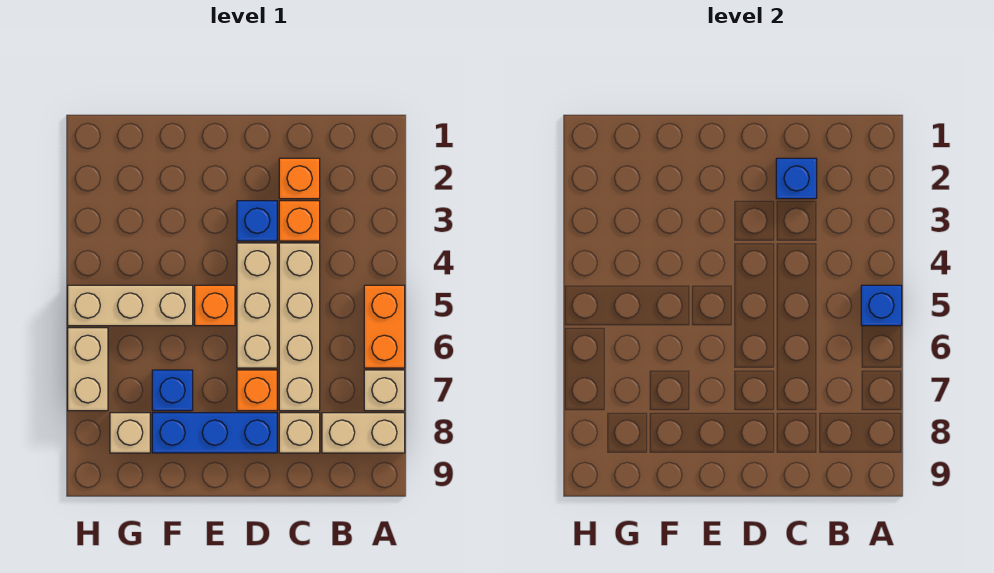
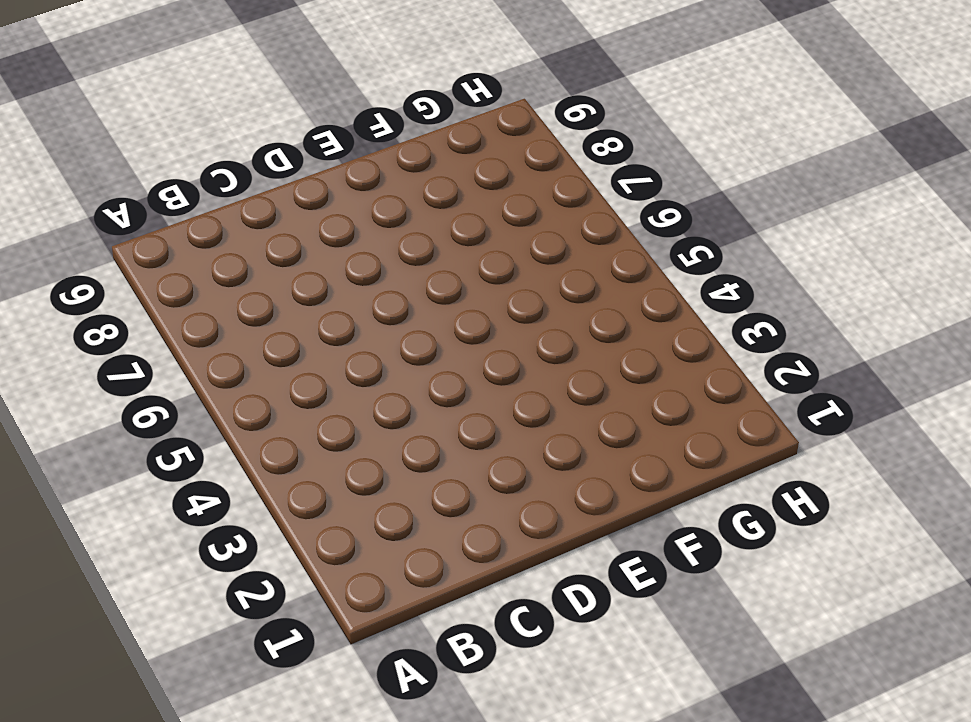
none -> orange 1x2 brick [364,285,405,368]
none -> tan 1x1 brick [364,370,405,411]
none -> tan 1x2 brick [322,413,405,453]

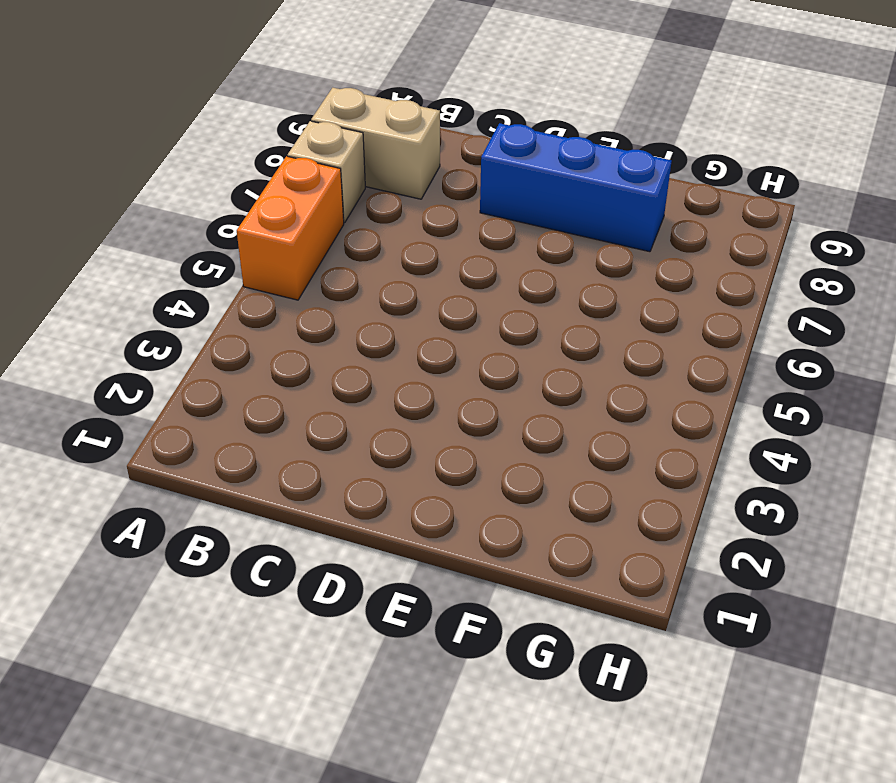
none -> orange 1x1 brick [279,158,320,199]
none -> orange 1x1 brick [279,201,320,241]
none -> tan 1x4 brick [279,243,320,411]

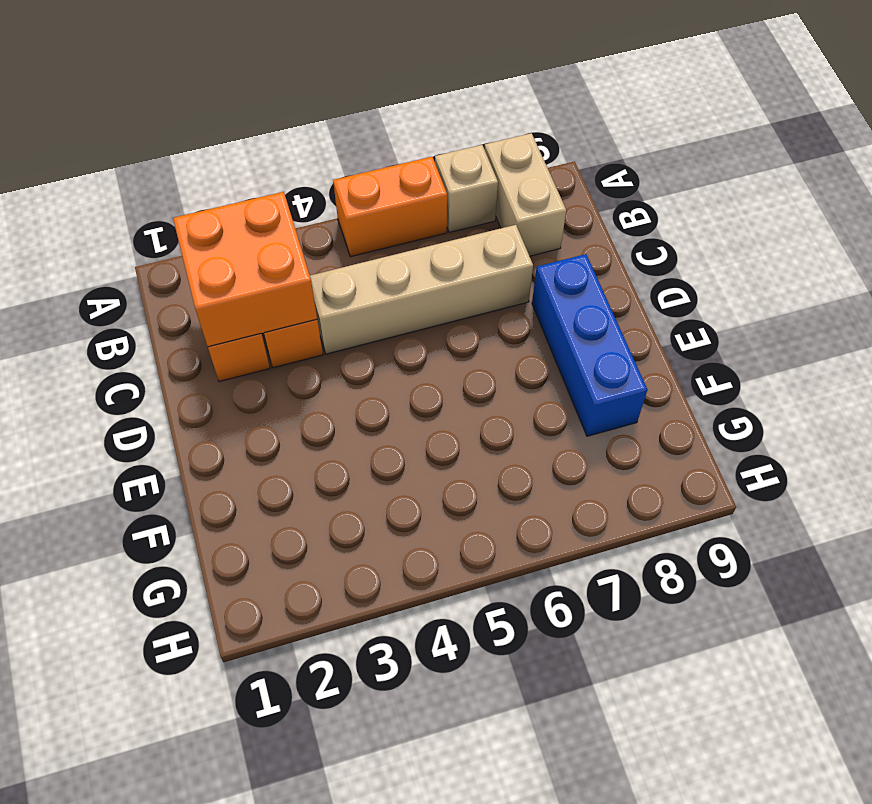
orange 2x2 brick [173,192,317,347] -> blue 1x1 brick [776,158,817,199]
none -> tan 1x1 brick [279,413,320,453]
none -> blue 1x1 brick [237,201,277,241]
none -> tan 1x3 brick [237,243,277,368]

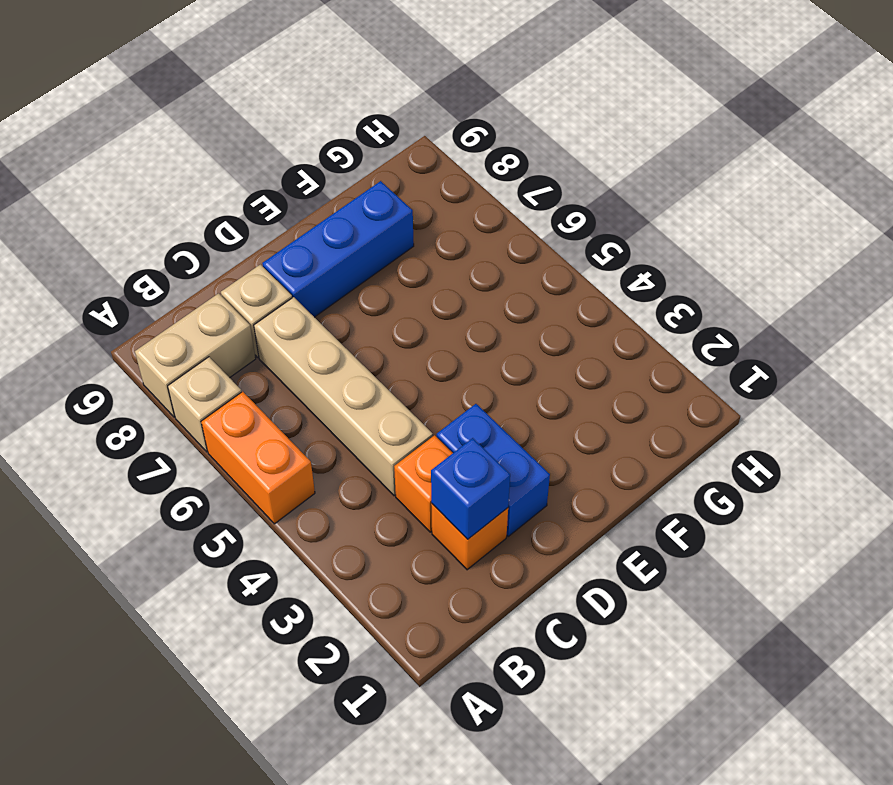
blue 1x2 brick [437,404,550,536] -> blue 1x1 brick [237,201,277,241]
none -> tan 1x3 brick [237,243,277,368]
none -> orange 1x1 brick [237,370,277,411]
none -> orange 1x1 brick [195,285,235,326]

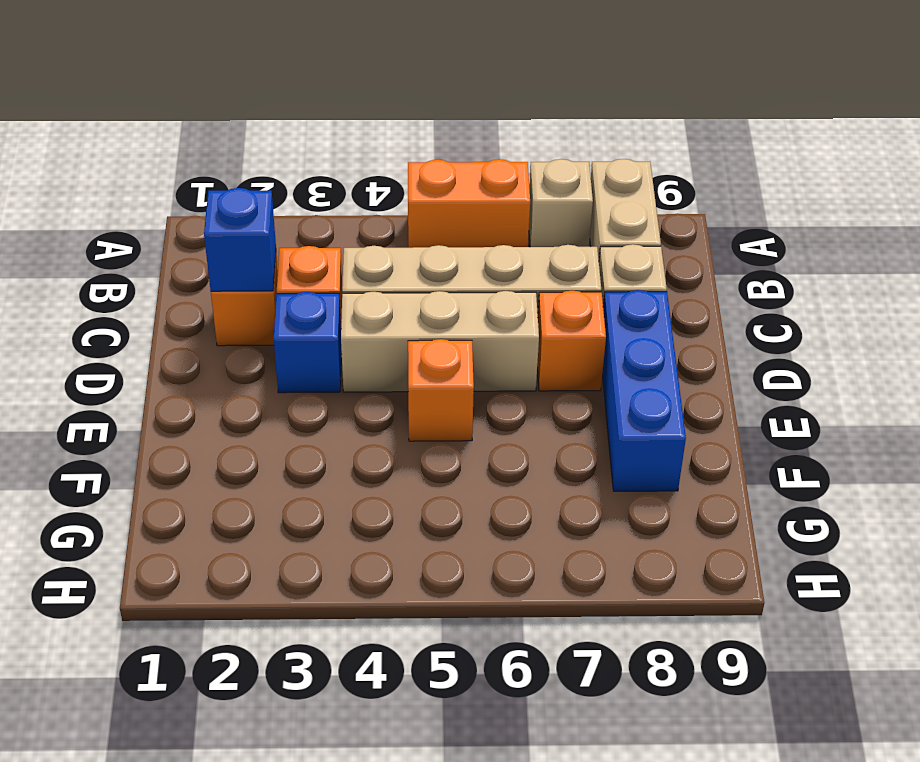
none -> tan 1x3 brick [68,285,193,326]
none -> blue 1x1 brick [152,370,193,411]
none -> tan 1x1 brick [110,413,150,453]

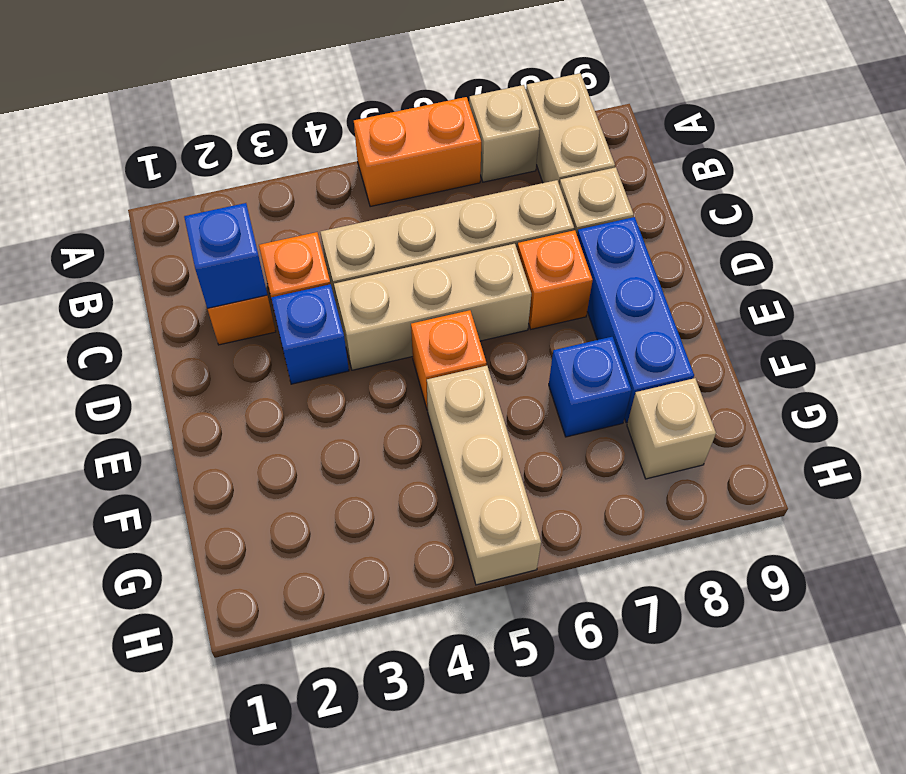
none -> tan 1x2 brick [68,328,108,411]
none -> blue 1x1 brick [861,285,902,326]

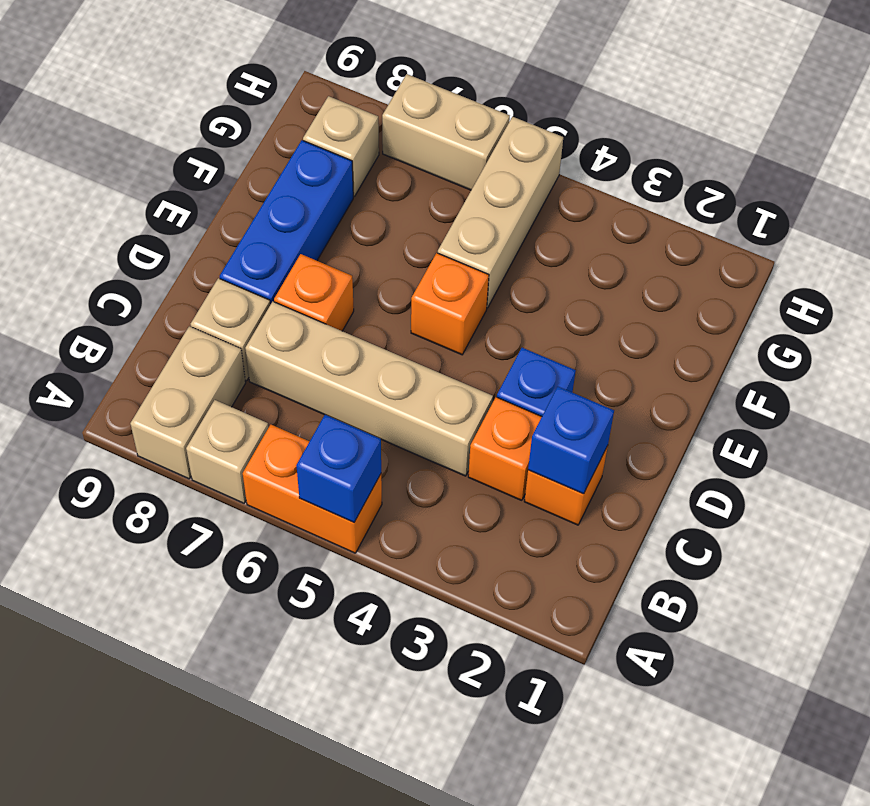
none -> tan 1x3 brick [237,243,277,368]
none -> blue 1x1 brick [152,370,193,411]

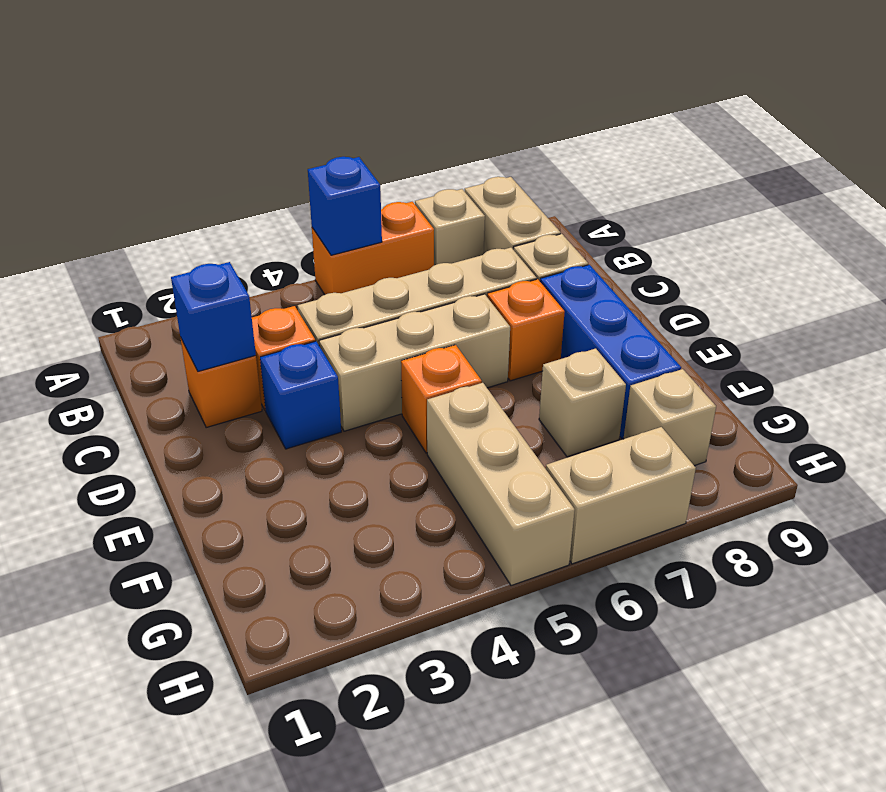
tan 1x1 brick [539,349,626,457] -> blue 1x1 brick [152,370,193,411]

